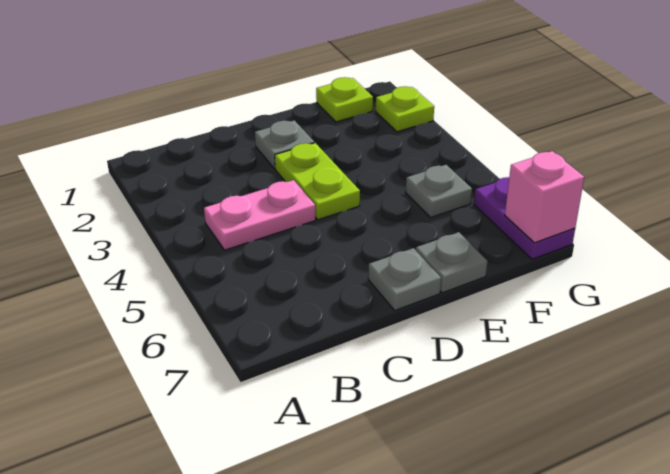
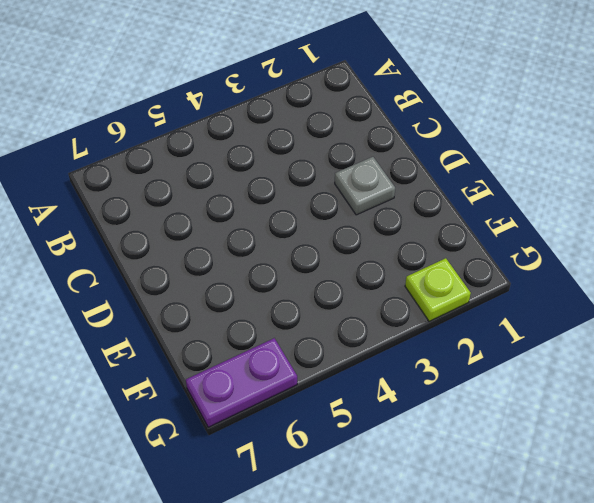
none -> pink 1x2 plate [204,180,316,250]
none -> lime 1x2 plate [275,143,360,220]

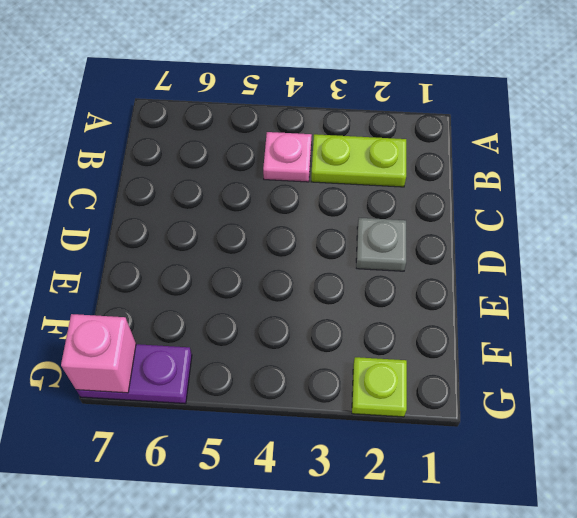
lime 1x2 plate [311,134,406,187] -> lime 1x2 plate moved to [275,143,360,220]
pink 1x1 plate [263,132,312,182] -> pink 1x2 plate [204,180,316,250]
none -> grey 1x1 plate [368,248,441,310]
none -> grey 1x1 plate [416,232,487,293]

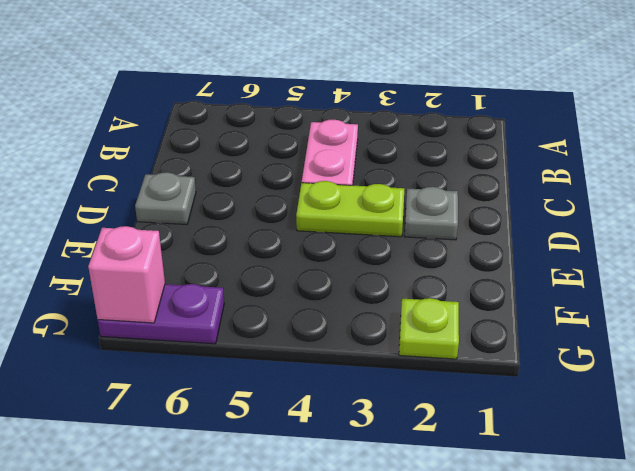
none -> grey 1x1 plate [416,232,487,293]
none -> lime 1x1 plate [316,77,373,122]

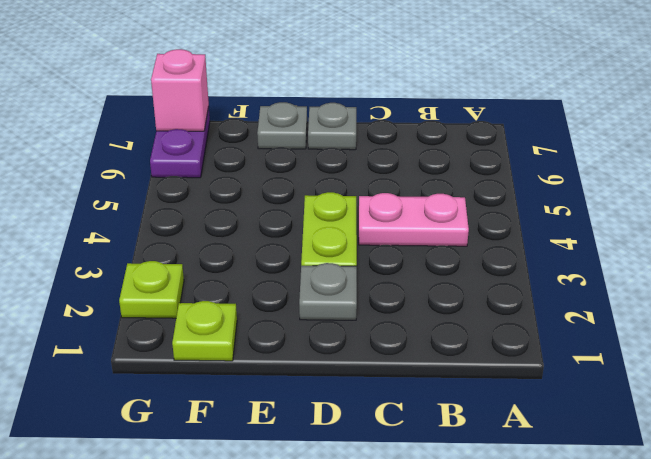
none -> grey 1x1 plate [406,165,472,217]

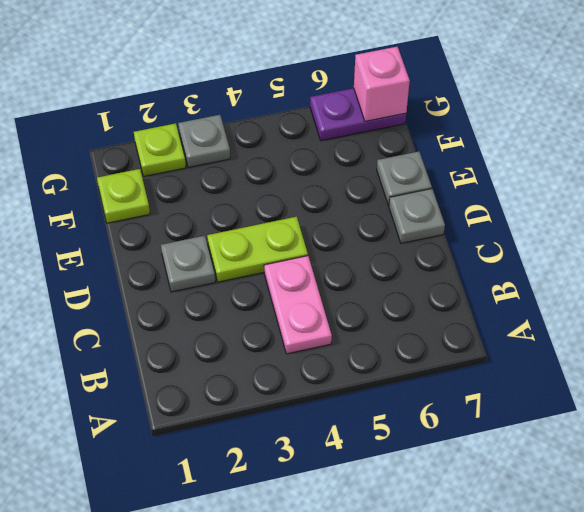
grey 1x1 plate [178,115,230,167] -> grey 1x1 plate moved to [406,165,472,217]

